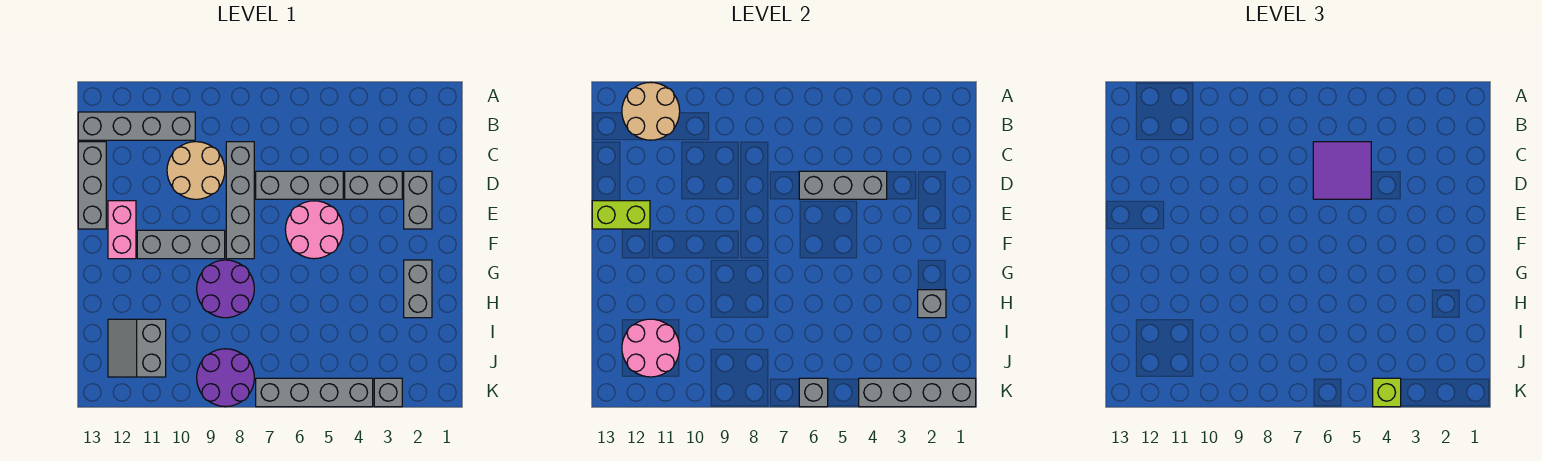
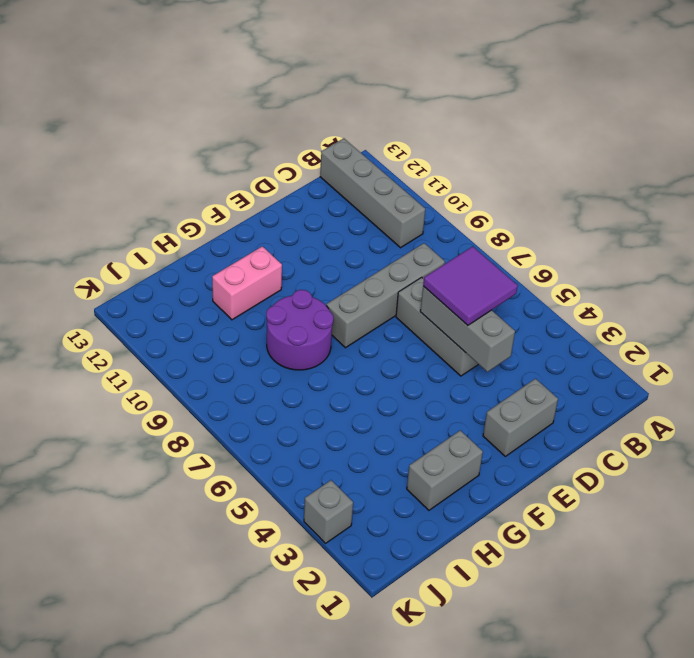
pink 1x2 brick [212,246,282,320] -> pink 1x2 brick moved to [108,201,136,259]
none -> tan 2x2 round brick [167,142,225,199]
none -> grey 1x3 brick [78,142,106,229]
none -> grey 1x2 brick [345,171,402,199]

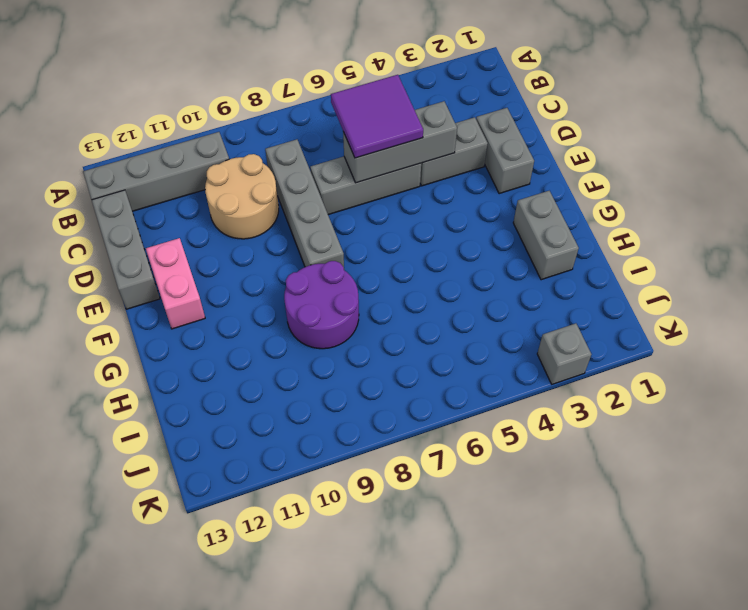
none -> pink 2x2 round brick [285,201,343,259]
none -> grey 1x3 brick [137,230,225,259]
none -> grey 2x2 slope [108,319,166,377]

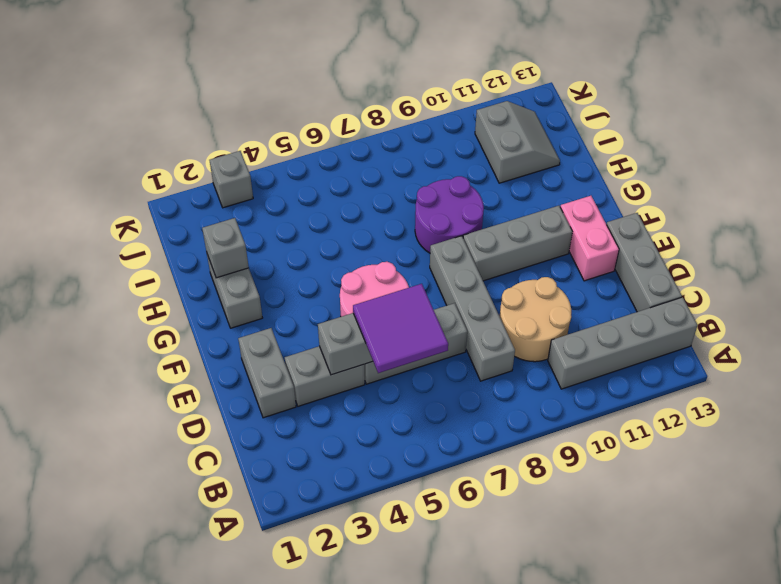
none -> purple 2x2 round brick [197,349,254,407]
none -> grey 1x4 brick [256,378,373,407]
none -> tan 2x2 round brick [622,82,680,140]

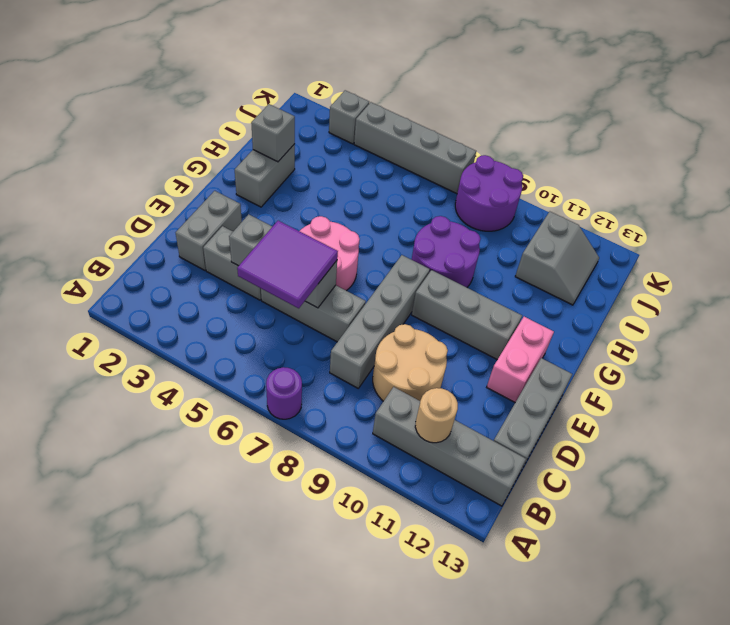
purple 1x1 round brick [266,367,302,419] -> none
tan 1x1 round brick [415,388,458,443] -> tan 2x2 round brick [622,82,680,140]
none -> lime 1x2 brick [592,201,650,229]
none -> pink 2x2 round brick [622,319,680,377]
none -> grey 1x4 brick [859,378,976,407]

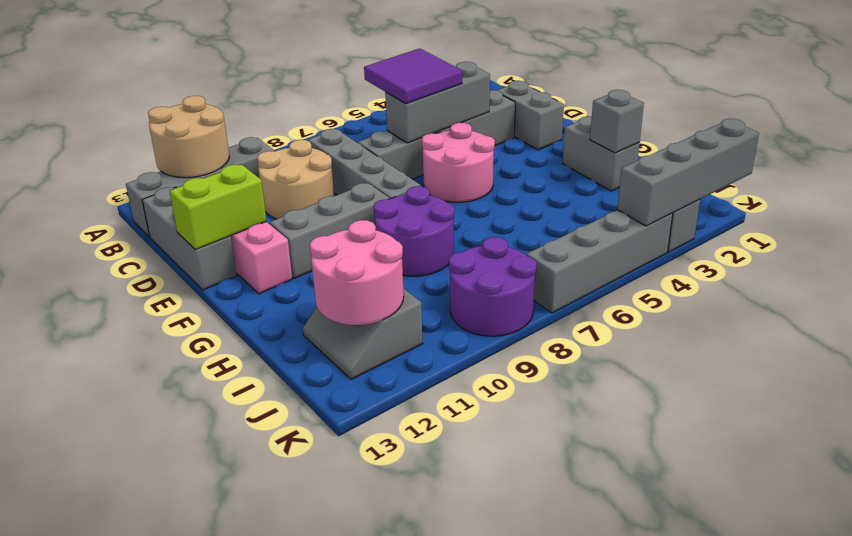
none -> grey 1x1 brick [799,378,828,407]
none -> lime 1x1 brick [1373,378,1401,407]

